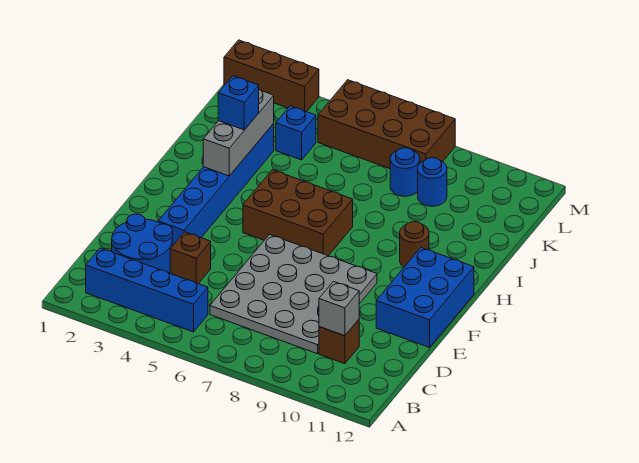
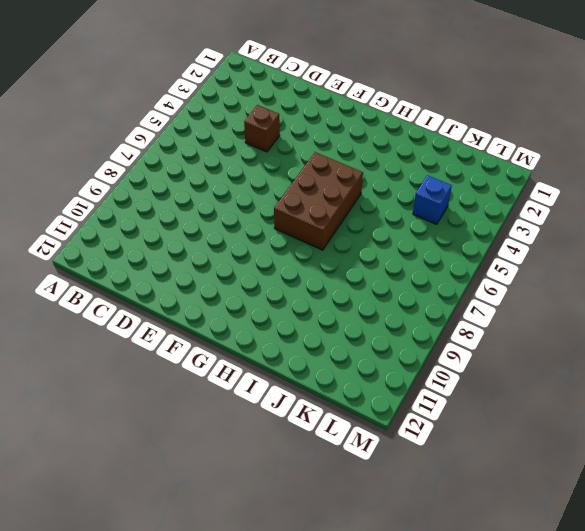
none -> blue 1x4 brick [86,248,208,332]
none -> blue 2x2 round brick [112,214,173,273]
none -> grey 4x4 plate [210,235,377,354]

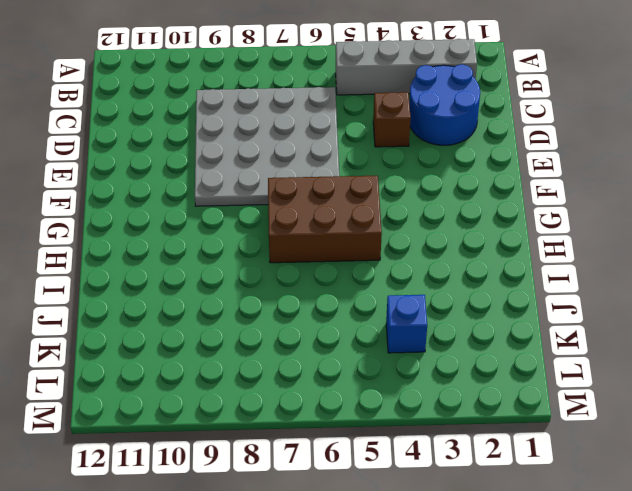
grey 1x4 brick [336,39,477,95] -> blue 1x4 brick [86,248,208,332]
none -> brown 1x1 brick [319,320,359,364]
none -> blue 1x6 brick [158,124,274,245]
none -> blue 2x3 brick [376,248,474,348]

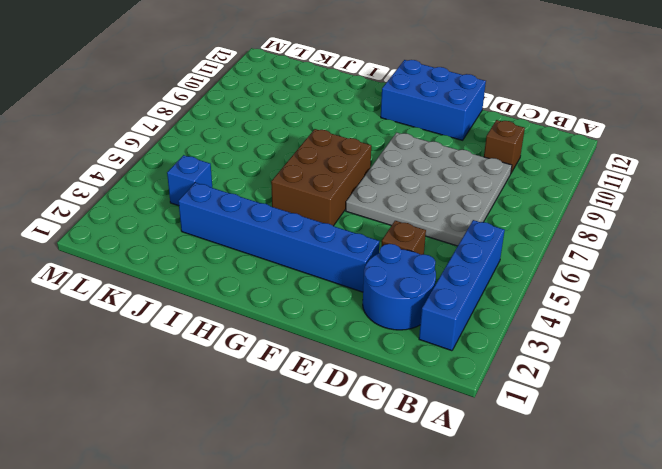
none -> brown 1x1 round brick [400,222,429,267]
none -> blue 1x1 round brick [390,148,420,196]
none -> blue 1x1 round brick [418,158,447,206]

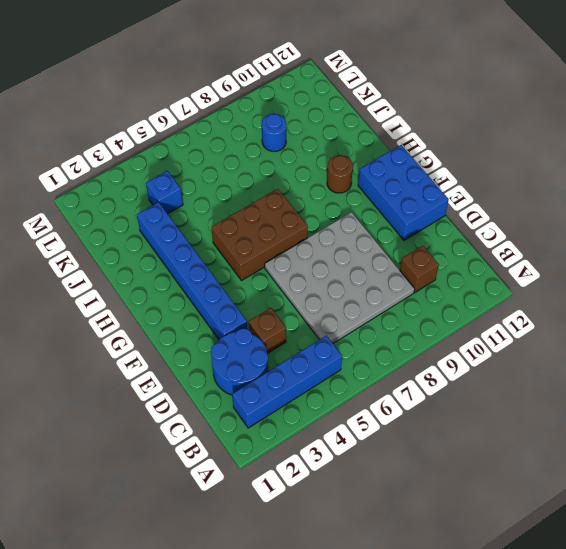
none -> blue 1x1 round brick [390,148,420,196]
none -> brown 2x4 brick [318,80,455,169]
none -> brown 1x3 brick [224,40,319,112]

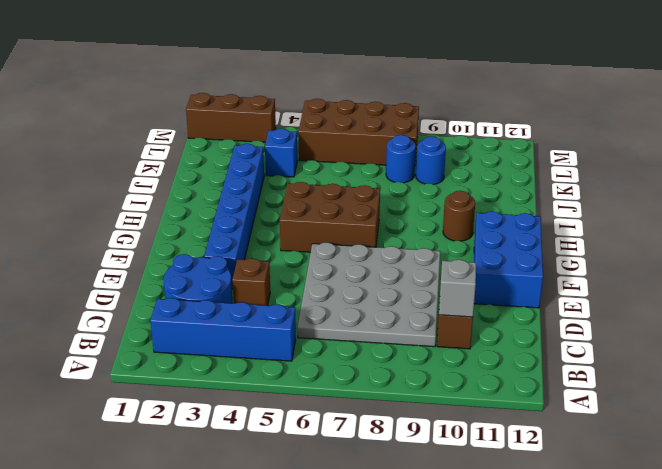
none -> grey 1x3 brick [203,90,274,176]
none -> blue 1x1 brick [218,76,259,130]

